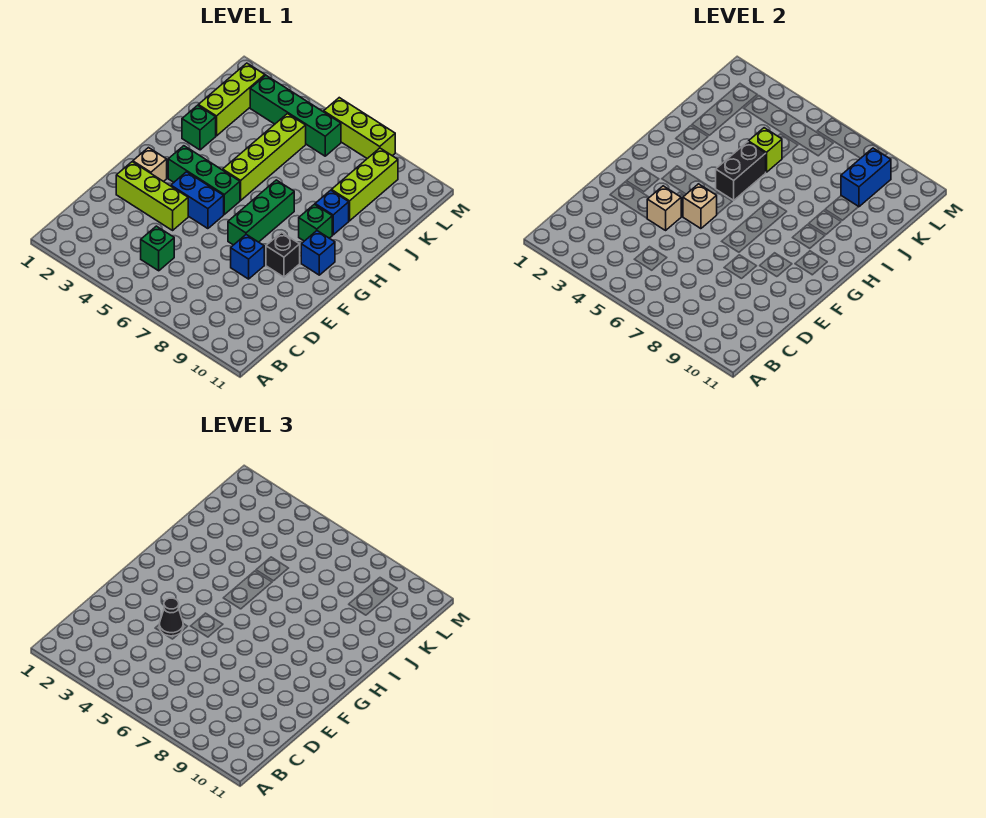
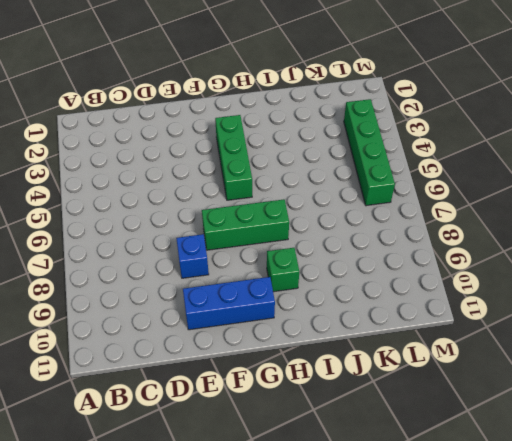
blue 1x3 brick [183,277,275,330] -> blue 1x1 brick [301,231,335,275]
none -> green 1x1 brick [141,226,174,271]
none -> lime 1x3 brick [116,162,188,230]
none -> tan 1x1 brick [133,148,167,182]

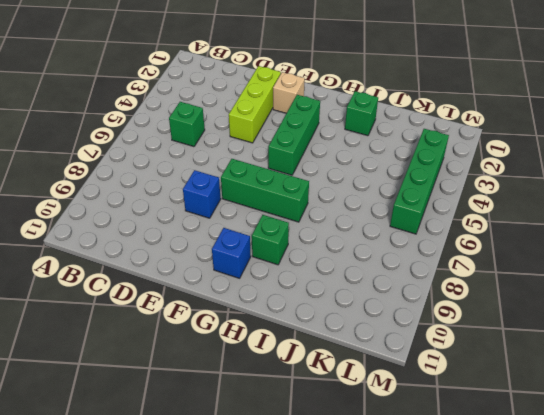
none -> blue 1x2 brick [171,172,224,229]
none -> black 1x1 brick [266,233,300,277]
none -> lime 1x4 brick [223,114,306,200]

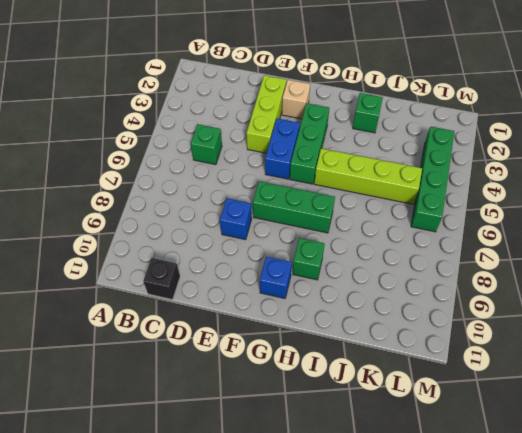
black 1x1 brick [143,258,180,300] -> black 1x1 brick moved to [266,233,300,277]
none -> blue 1x1 brick [315,190,349,235]
none -> lime 1x3 brick [198,63,265,136]
none -> lime 1x3 brick [331,148,398,221]

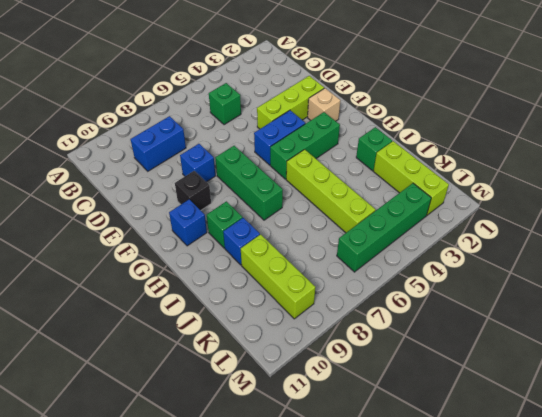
blue 1x2 brick [130,116,186,171] -> blue 1x2 brick turned to [841,148,891,207]
none -> lime 1x3 brick [324,98,395,159]
none -> tan 1x1 brick [647,186,681,230]
none -> tan 1x1 brick [683,184,717,229]

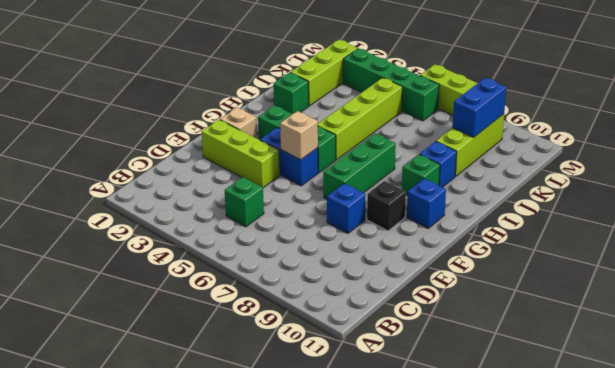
none -> tan 1x1 brick [647,186,681,230]
none -> black 1x2 brick [716,142,766,200]
none -> lime 1x1 brick [748,128,782,172]

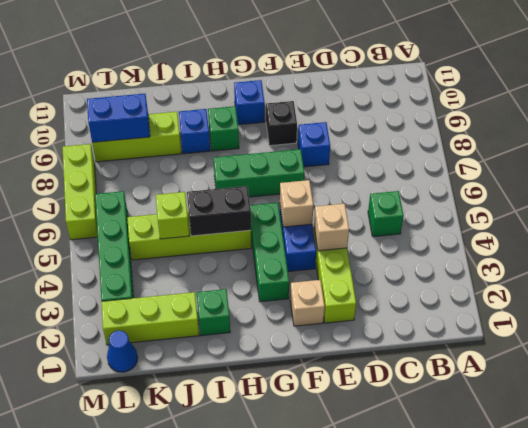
blue 1x1 cone [107,330,138,372] -> none
none -> black 1x1 cone [159,598,183,636]

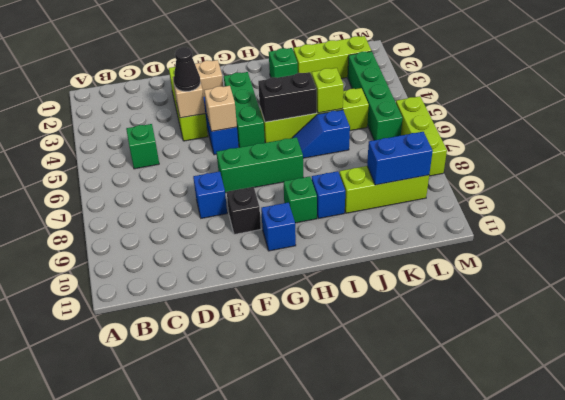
blue 1x2 slope [292,110,350,158] -> none

